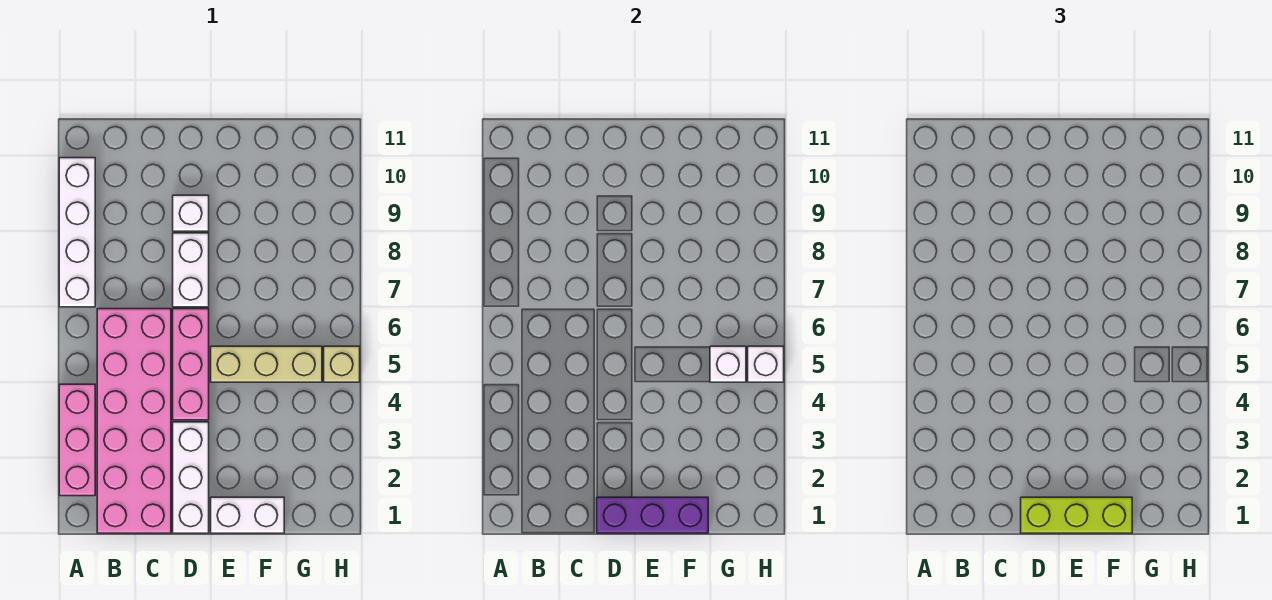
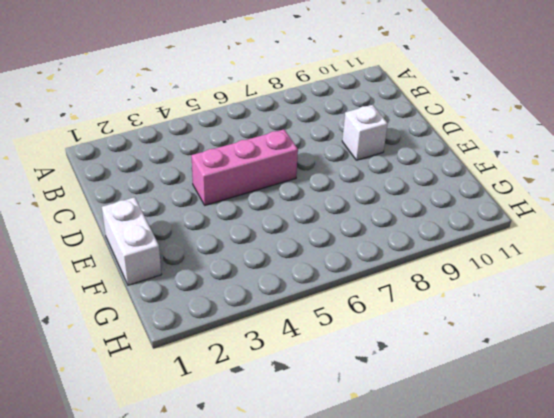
none -> pink 1x3 brick [59,384,95,496]
none -> white 1x4 brick [59,158,95,307]
none -> pink 2x6 brick [97,309,171,533]

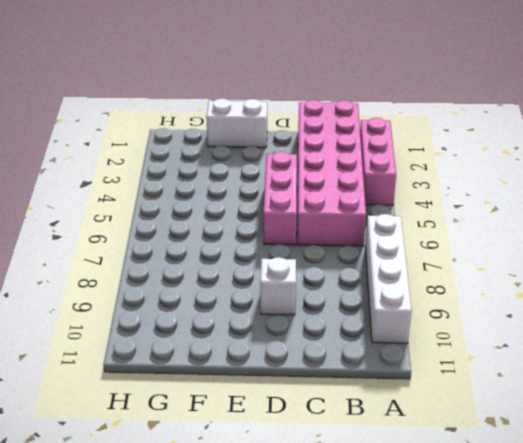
none -> white 1x3 brick [173,422,209,533]
none -> white 1x2 brick [173,233,209,307]
none -> tan 1x3 brick [211,346,322,382]

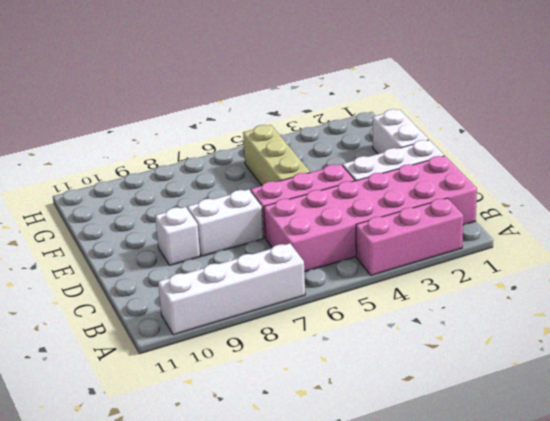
none -> tan 1x1 brick [324,346,360,382]
none -> purple 1x3 brick [597,497,708,533]
none -> white 1x1 brick [710,346,746,382]

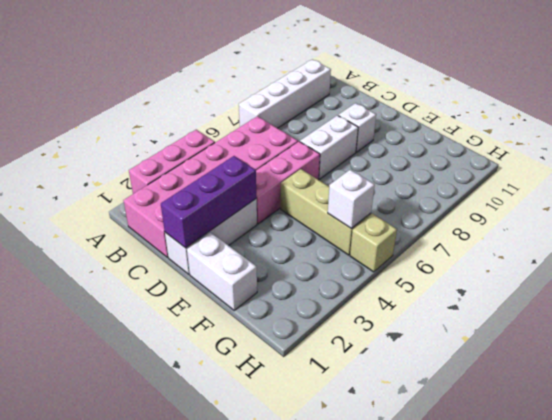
purple 1x3 brick [161,156,256,248] -> purple 1x3 brick turned to [597,497,708,533]
none -> white 1x1 brick [748,346,784,382]
none -> lime 1x3 brick [1021,497,1132,533]

